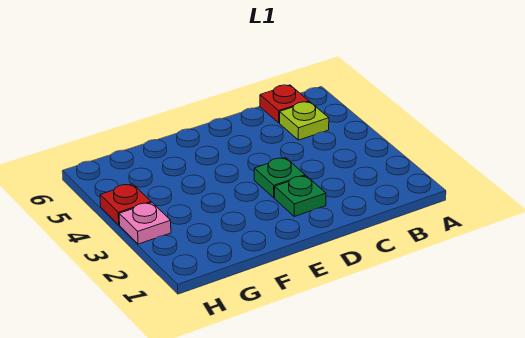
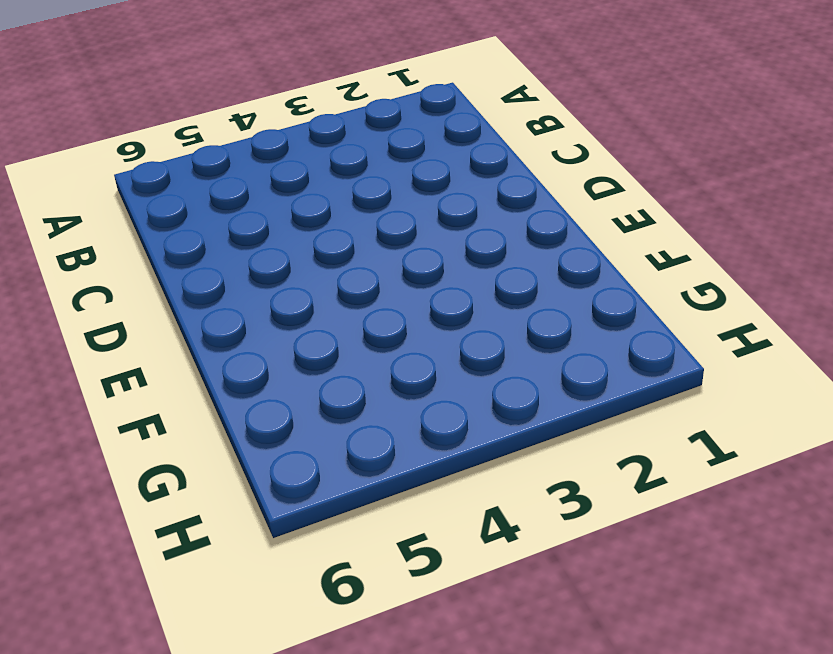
none -> lime 1x1 plate [280,102,329,140]
none -> red 1x1 plate [260,85,309,123]

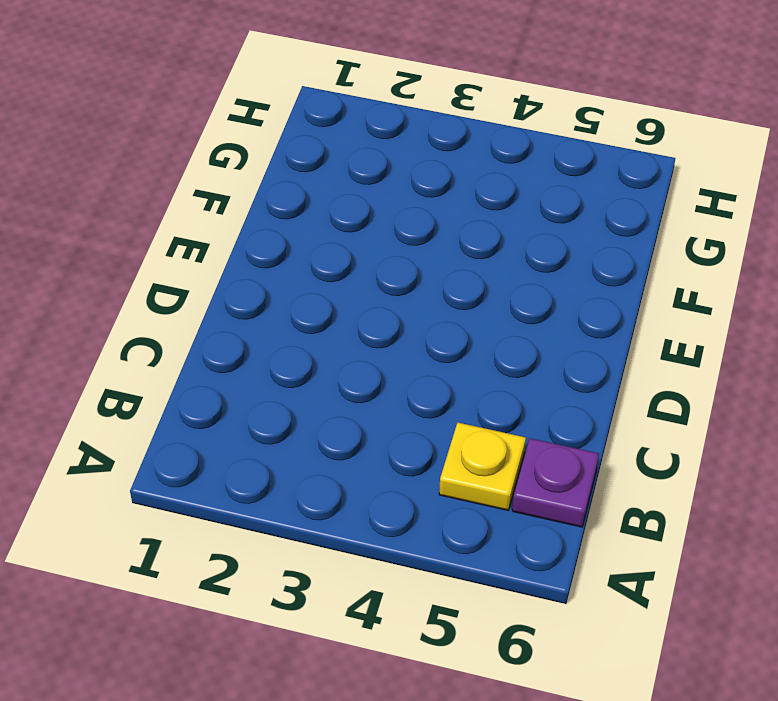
yellow 1x1 plate [439,422,526,510] -> lime 1x1 plate [280,102,329,140]
purple 1x1 plate [512,438,599,527] -> red 1x1 plate [260,85,309,123]
none -> green 1x1 plate [275,176,326,216]
none -> green 1x1 plate [254,158,305,198]

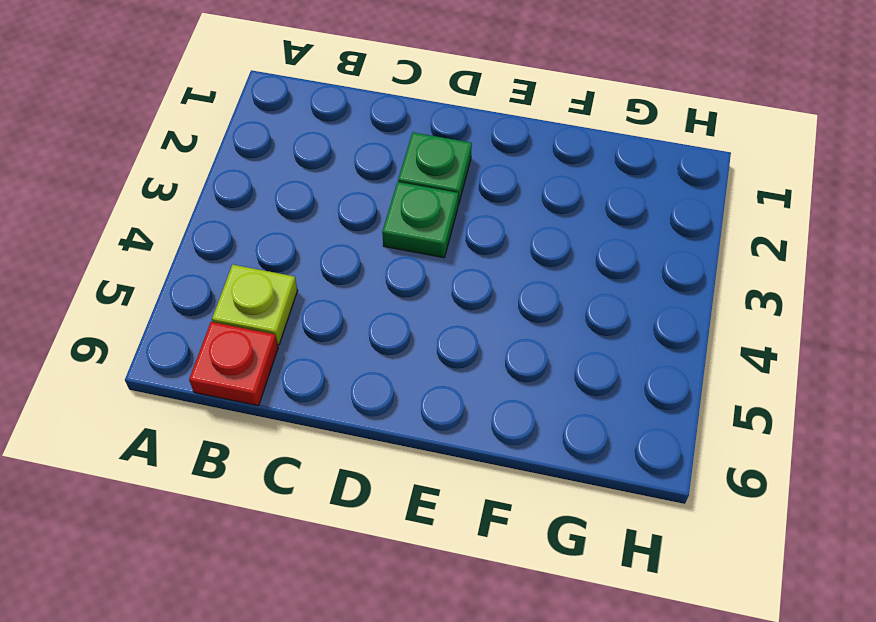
none -> pink 1x1 plate [119,202,171,244]
none -> red 1x1 plate [100,184,151,225]

